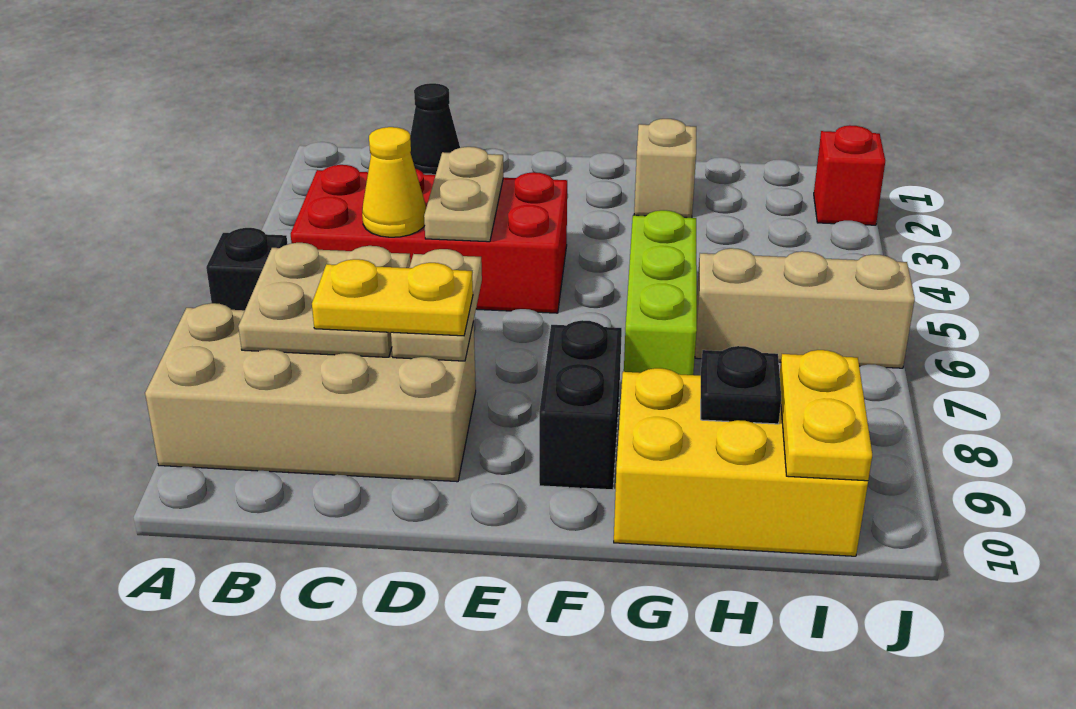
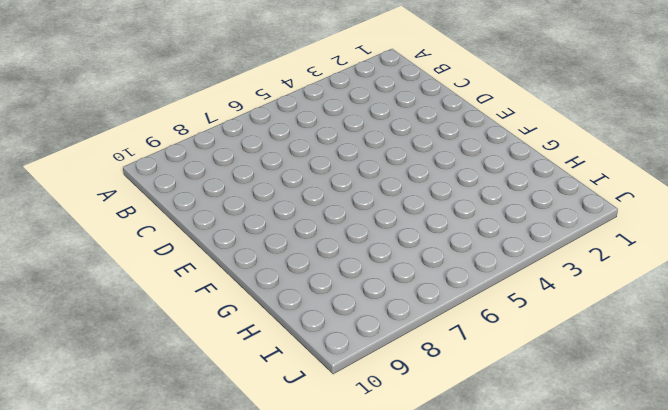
none -> black 1x1 brick [206,228,288,310]
none -> tan 2x4 brick [145,303,476,482]
none -> red 2x4 brick [291,165,567,313]

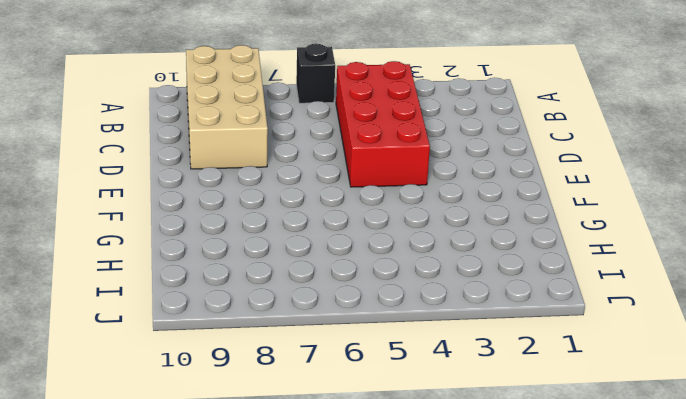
none -> black 1x1 cone [410,83,460,175]
none -> black 1x2 brick [539,320,622,490]
none -> tan 1x1 brick [634,119,696,218]

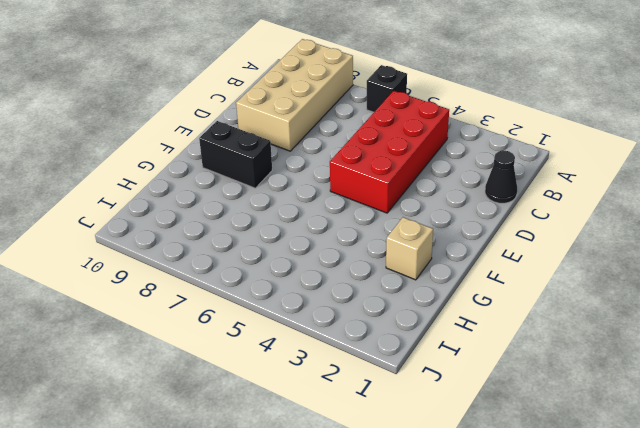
none -> lime 1x3 brick [624,210,697,375]
none -> yellow 2x3 brick [614,368,868,556]
none -> tan 1x3 brick [695,248,915,368]

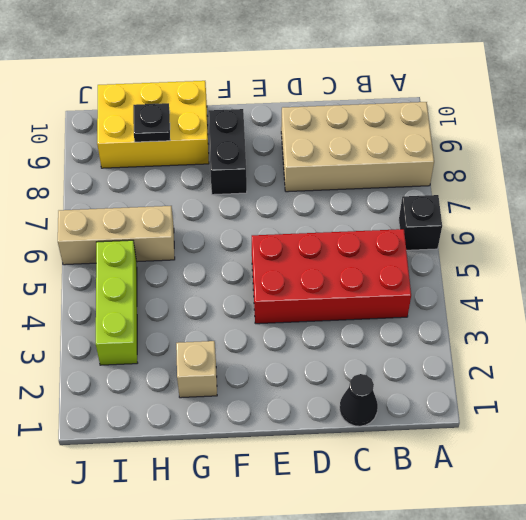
lime 1x3 brick [96,240,137,365] -> lime 1x3 brick moved to [624,210,697,375]
none -> red 1x1 brick [814,125,885,225]
none -> tan 2x2 plate [238,243,411,357]
none -> yellow 1x1 cone [362,127,426,237]

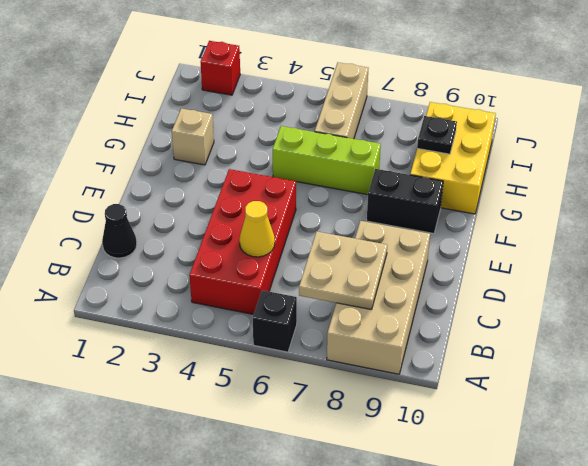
none -> tan 1x2 plate [424,147,503,242]
none -> tan 1x2 plate [391,249,482,361]
none -> yellow 1x2 plate [780,350,872,481]

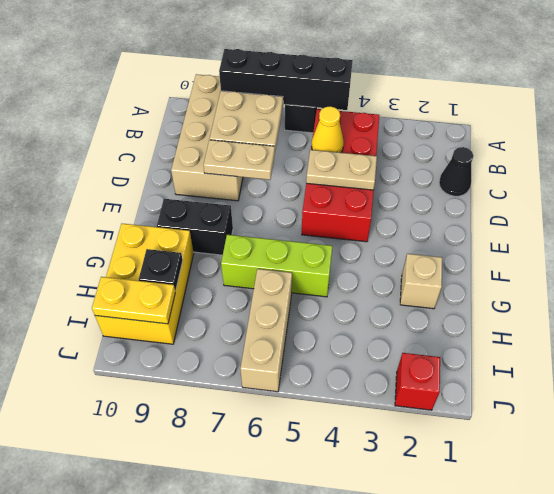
black 1x4 brick [219,49,353,110] -> none
none -> yellow 1x2 plate [312,259,473,336]

